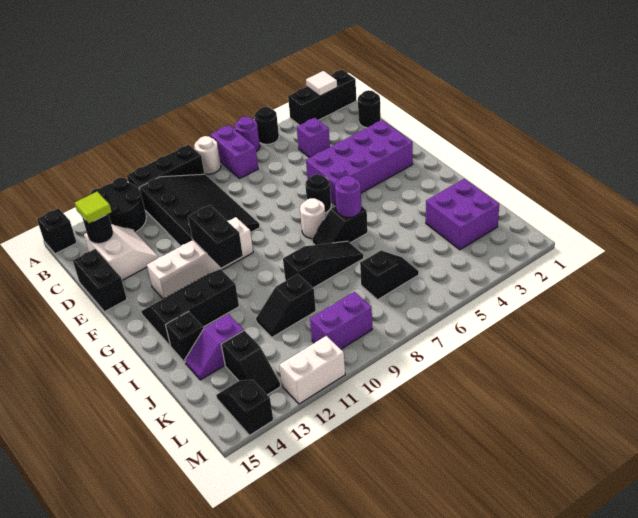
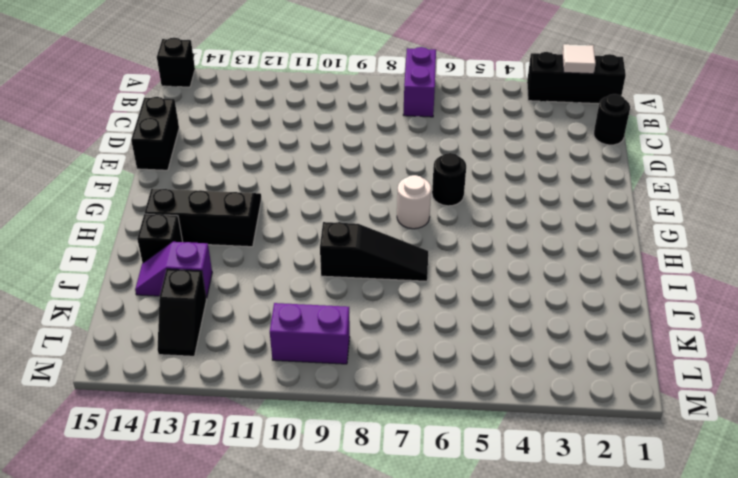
none -> black 1x1 round brick [254,107,279,144]
none -> purple 1x1 round brick [235,117,260,152]
none -> white 1x1 round brick [194,136,221,174]
none -> black 1x3 brick [127,145,204,190]

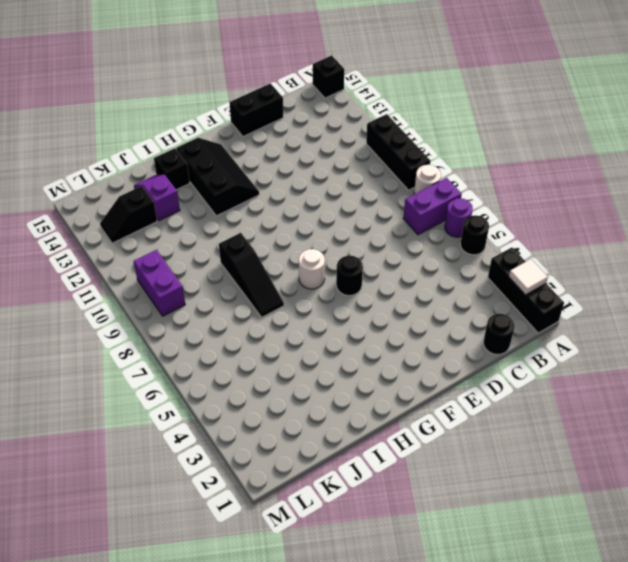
none -> black 2x2 round brick [90,177,146,232]
none -> black 3x4 slope [139,174,260,246]
none -> purple 1x1 brick [297,118,330,158]
none -> white 2x2 slope [84,224,159,280]

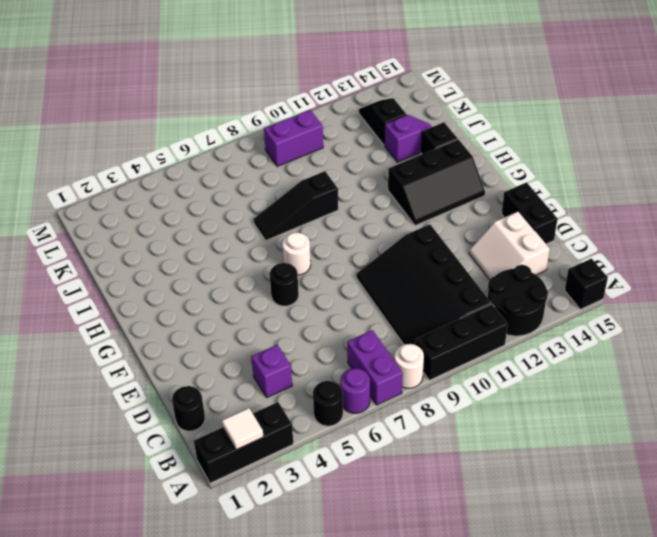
none -> purple 2x4 brick [306,120,413,205]
none -> white 1x4 brick [147,217,253,299]
none -> black 1x2 slope [312,206,368,245]
none -> purple 2x2 brick [426,179,499,250]

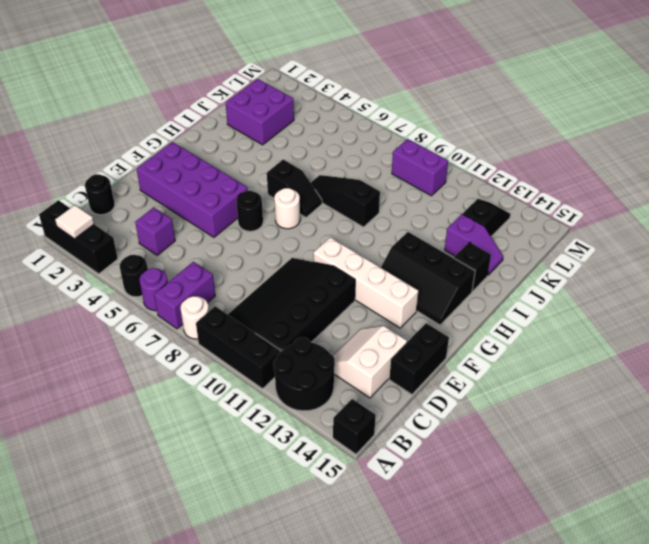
none -> black 1x2 slope [256,274,316,337]
none -> black 1x2 slope [360,250,419,300]
none -> black 1x2 slope [216,380,273,435]
none -> white 1x2 brick [280,336,345,404]

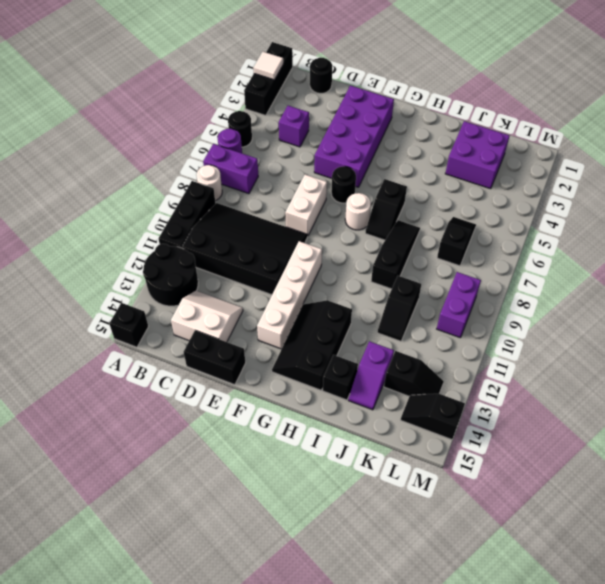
white 1x2 brick [285,175,327,235] -> white 1x2 brick moved to [280,336,345,404]
none -> black 1x1 round brick [82,214,113,244]
none -> black 1x2 brick [188,205,243,268]
none -> purple 1x1 round brick [335,176,362,217]
none -> lime 1x1 tile [75,192,111,223]

